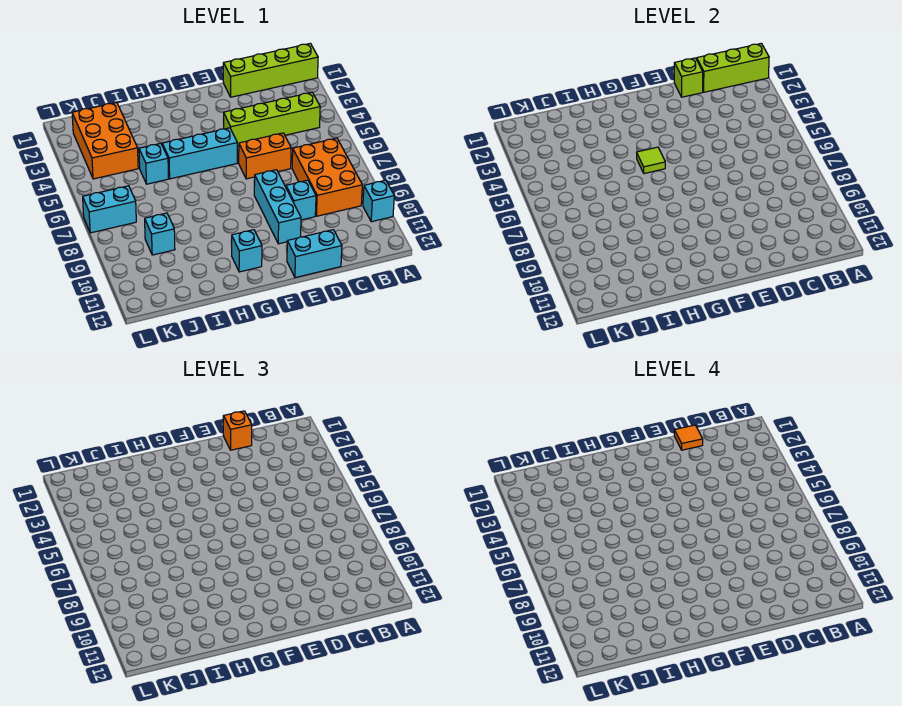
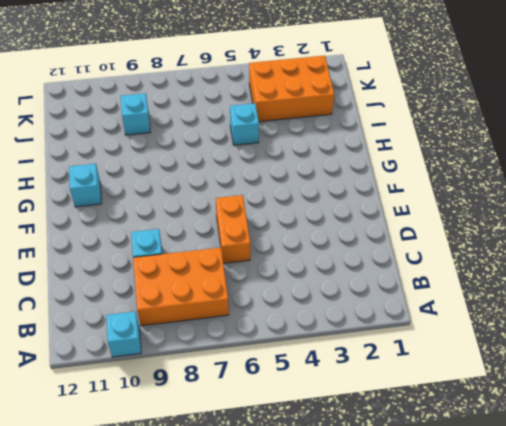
none -> lime 1x4 brick [223,43,318,97]
none -> lime 1x4 brick [224,92,320,146]
none -> cyan 1x2 brick [287,230,342,278]

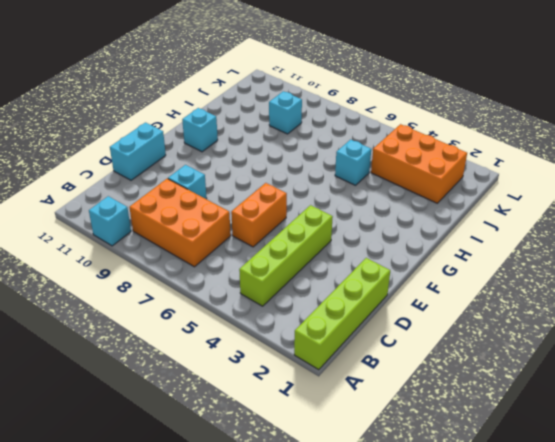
none -> cyan 1x3 brick [254,170,301,244]
none -> cyan 1x3 brick [162,128,237,179]
none -> cyan 1x2 brick [83,186,136,233]

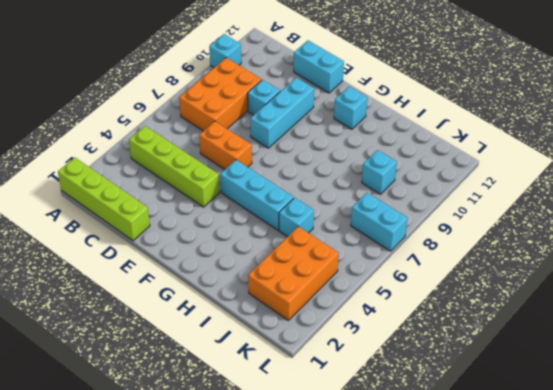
none -> lime 1x3 brick [697,43,769,92]
none -> lime 1x1 brick [674,58,703,97]
none -> lime 1x1 tile [637,147,665,174]

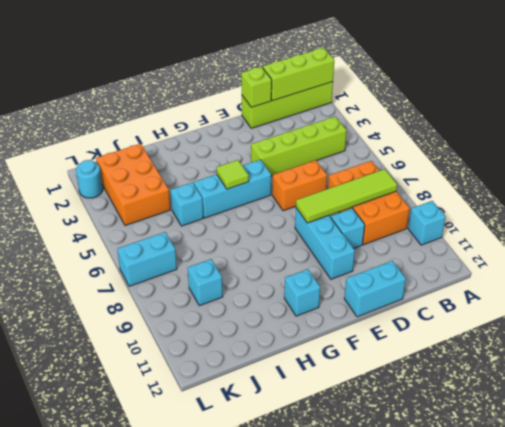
lime 1x4 tile [296,169,397,223] -> none
cyan 1x1 round brick [76,160,103,198] -> none
none -> orange 1x1 brick [223,411,252,450]
none -> orange 1x1 tile [674,425,703,450]

